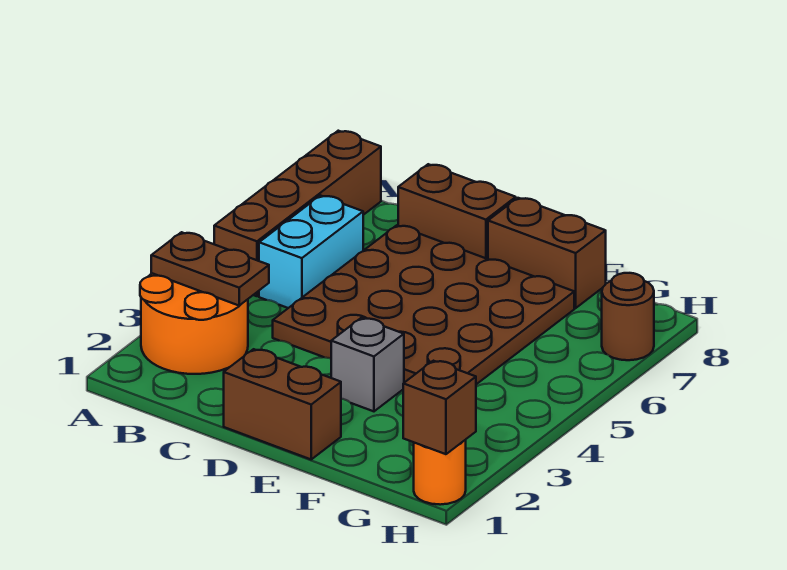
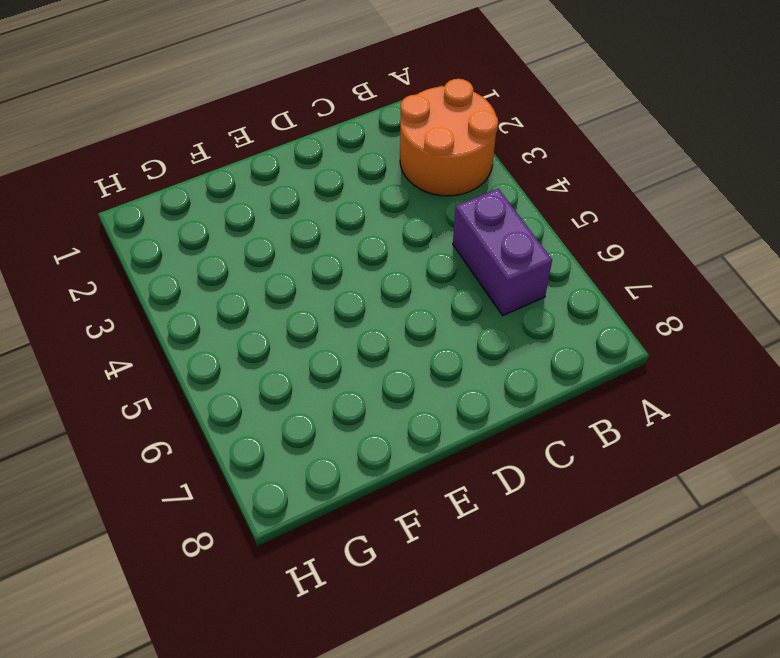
purple 1x2 brick [453,189,552,315] -> cyan 1x2 brick [259,196,363,308]
none -> brown 1x4 brick [214,131,381,296]
none -> brown 4x4 plate [273,225,574,384]
none -> brown 1x2 brick [398,164,516,259]

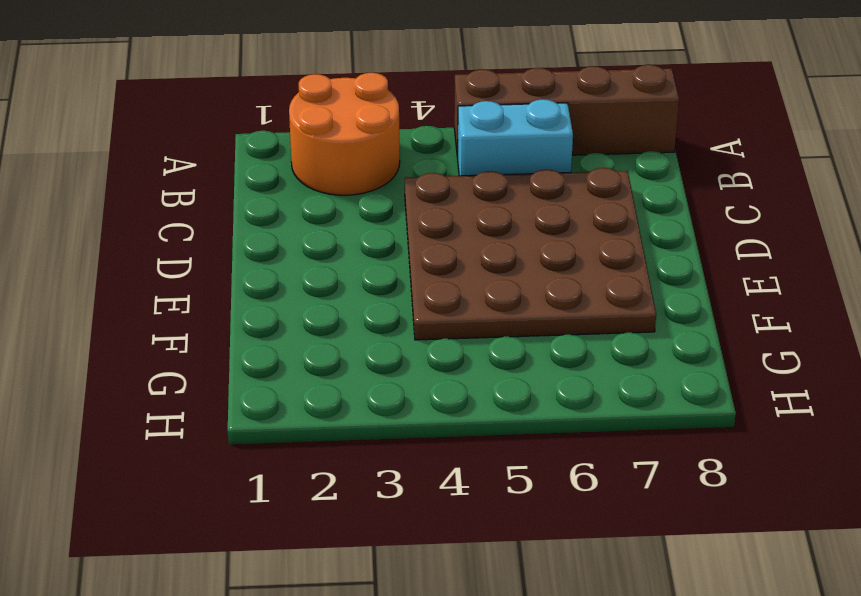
none -> brown 1x2 brick [398,164,516,259]
none -> brown 1x2 brick [224,349,341,459]
none -> grey 1x1 brick [331,318,404,411]

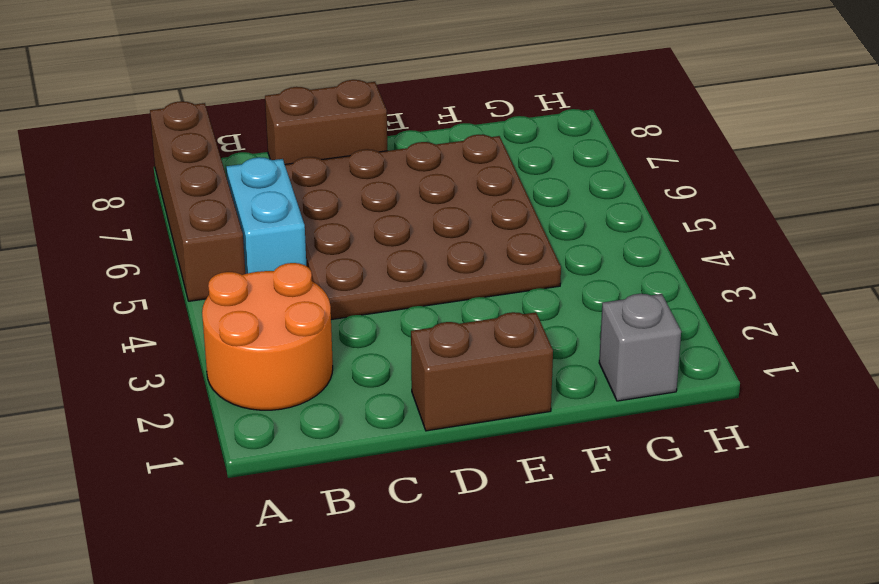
grey 1x1 brick [599,294,681,401] -> grey 1x1 brick moved to [331,318,404,411]
none -> brown 1x2 brick [488,198,606,308]
none -> orange 1x1 round brick [414,440,466,505]
none -> brown 1x1 round brick [602,273,654,360]

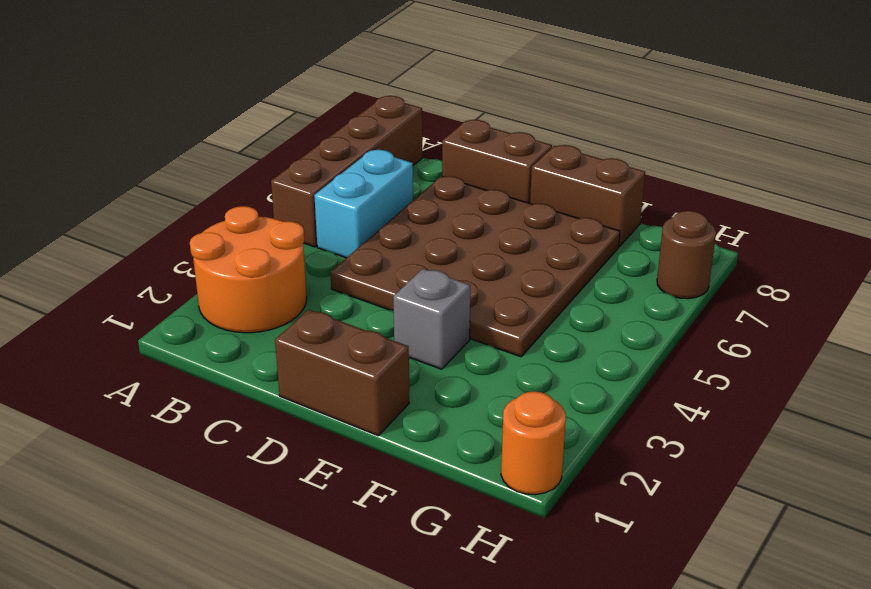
none -> brown 1x2 plate [151,232,269,306]
none -> brown 1x1 brick [403,361,476,454]

